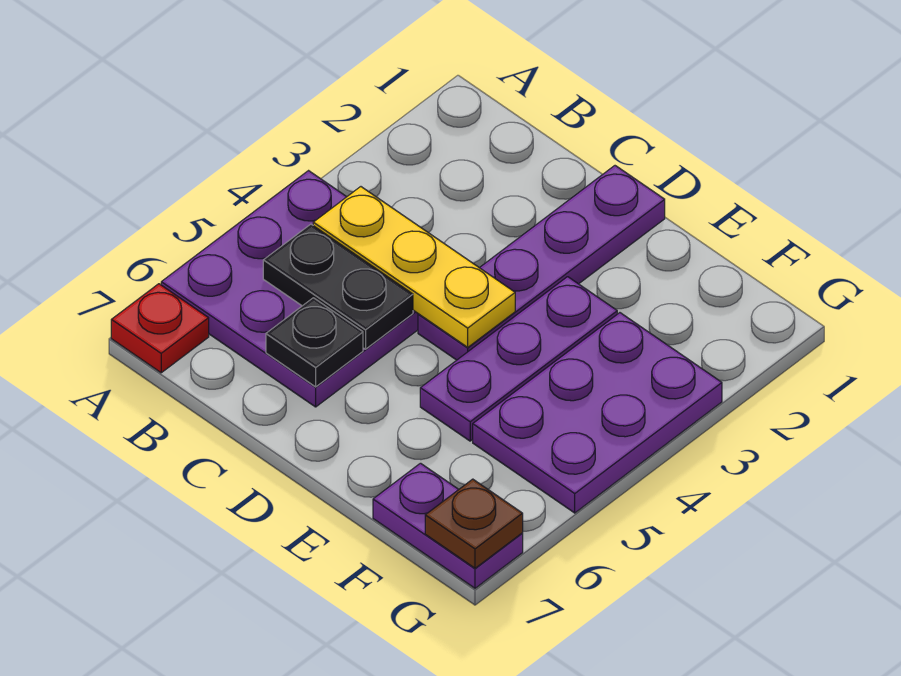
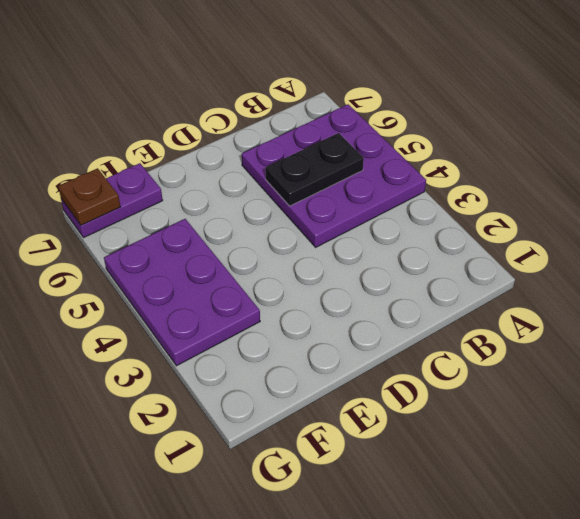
none -> red 1x1 plate [111,284,209,373]
none -> purple 1x4 plate [418,166,665,360]

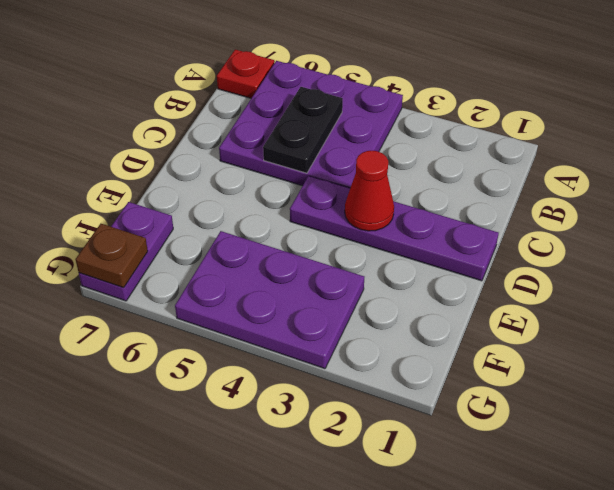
red 1x1 cone [345,151,394,231] -> none
none -> purple 1x3 plate [420,277,617,441]
none -> yellow 1x3 plate [313,187,515,347]

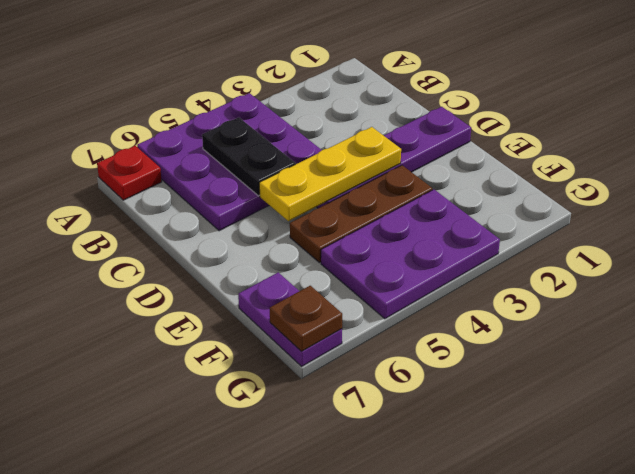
yellow 1x3 plate [259,127,401,221] -> yellow 1x3 plate turned to [313,187,515,347]
brown 1x3 plate [290,165,432,263] -> purple 1x3 plate [420,277,617,441]
none -> black 1x1 plate [266,298,363,387]

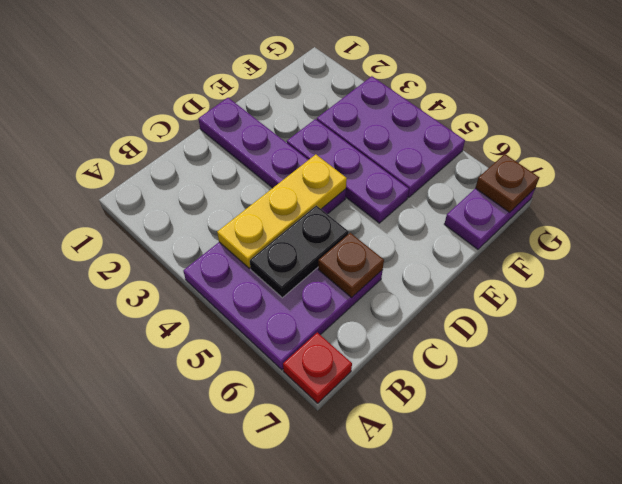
brown 1x1 plate [318,233,384,298] -> black 1x1 plate [266,298,363,387]

